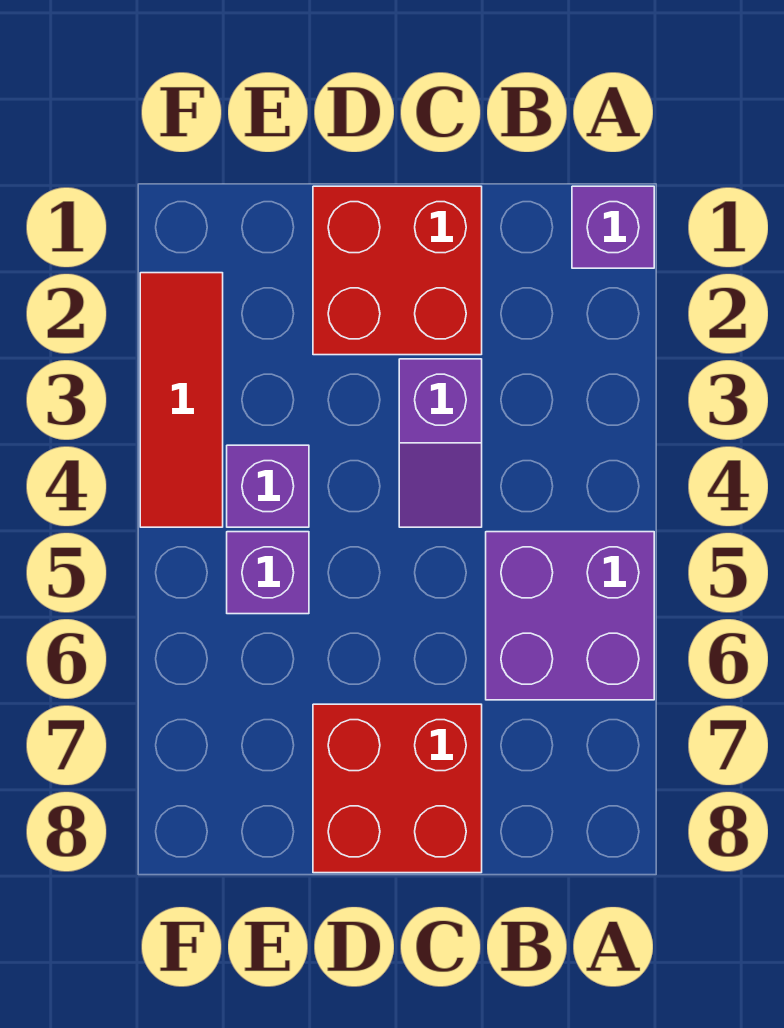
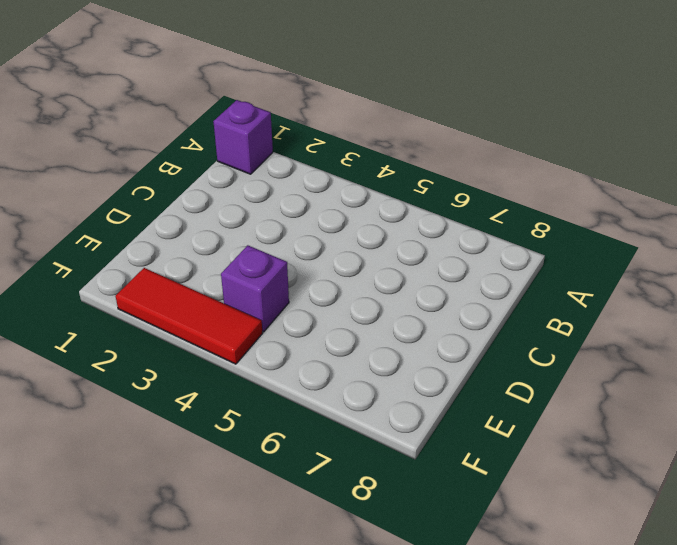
none -> purple 2x2 brick [486,532,654,700]
none -> red 2x2 brick [313,186,482,355]

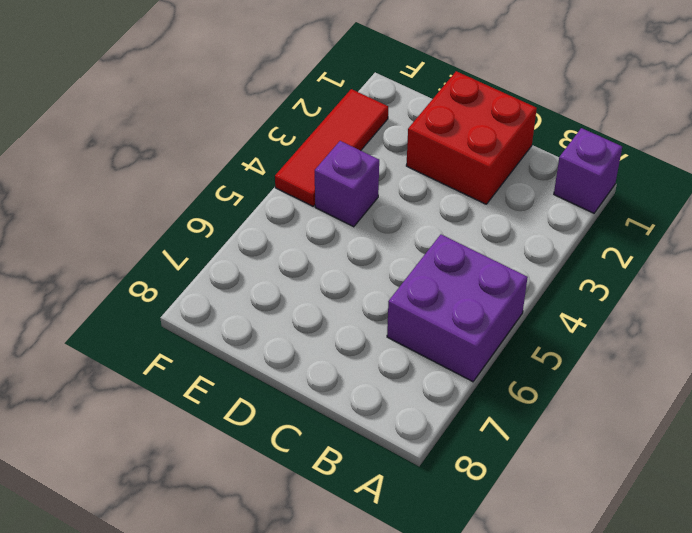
none -> purple 1x2 slope [399,359,482,527]
none -> red 2x2 brick [313,704,482,873]

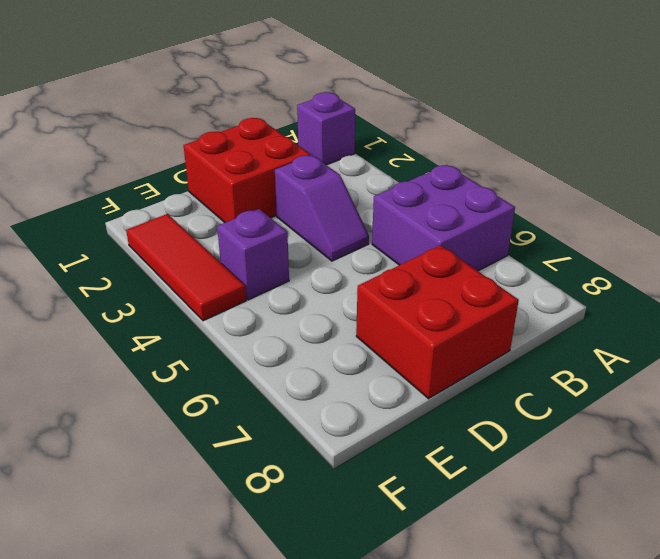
none -> purple 1x1 brick [227,532,309,614]

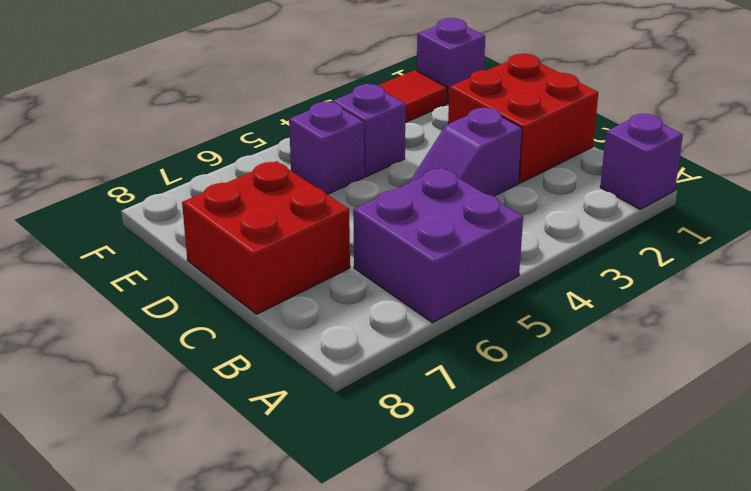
purple 1x1 brick [417,18,485,103] -> none

